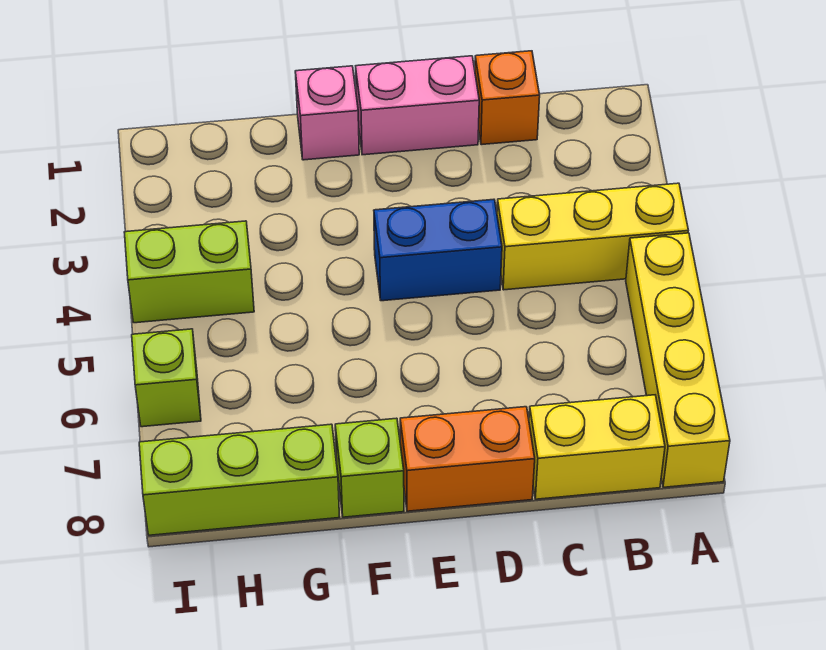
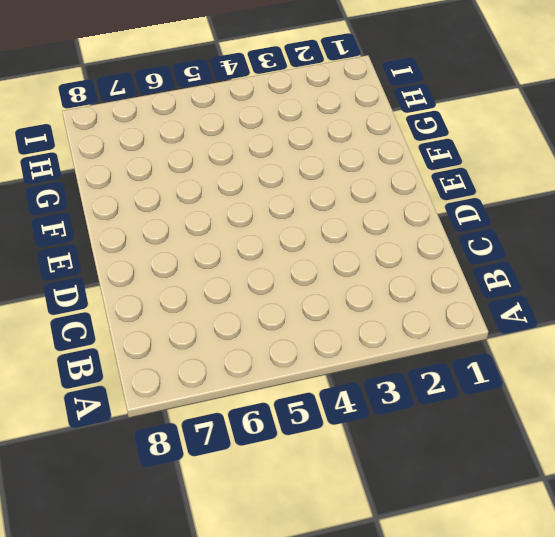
none -> yellow 1x3 brick [497,183,688,290]
none -> yellow 1x4 brick [626,233,730,487]
none -> yellow 1x2 brick [529,395,665,499]

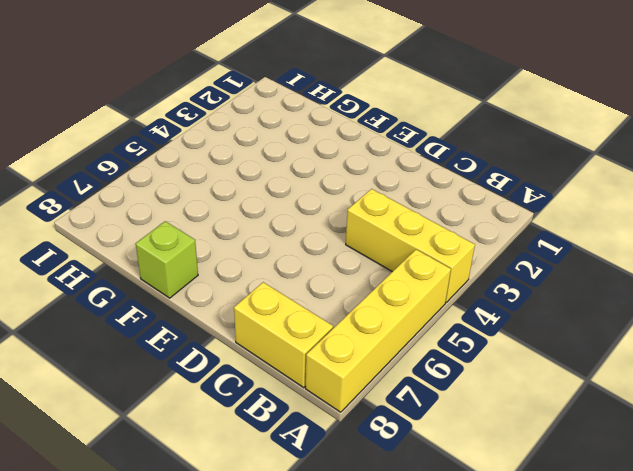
none -> orange 1x1 brick [475,51,540,145]
none -> pink 1x2 brick [356,56,479,155]
none -> blue 1x2 brick [374,199,502,301]

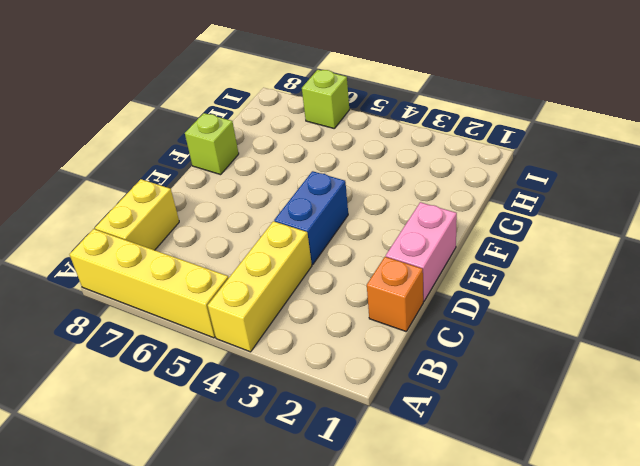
none -> orange 1x2 brick [400,407,535,511]
none -> pink 1x1 brick [295,66,359,160]
none -> lime 1x3 brick [139,424,339,535]

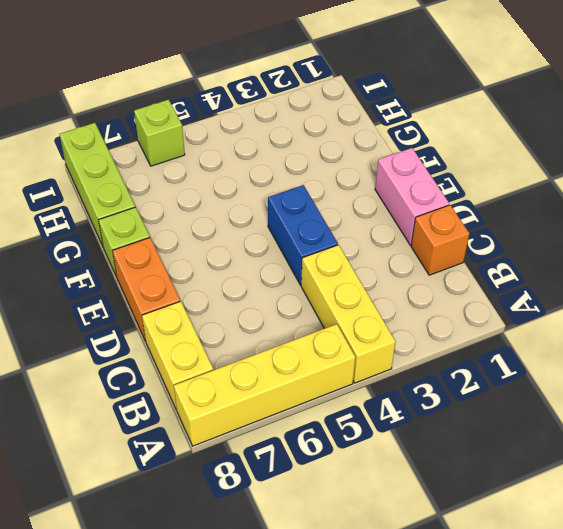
none -> pink 1x1 brick [295,66,359,160]
none -> lime 1x2 brick [124,221,254,323]

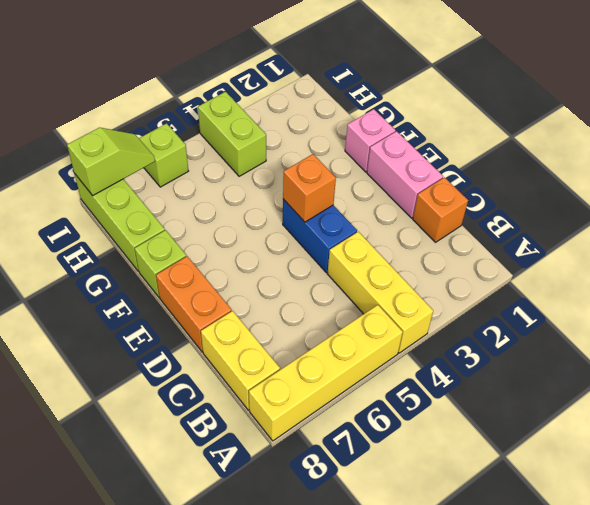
orange 1x1 brick [283,154,336,222] -> none
lime 1x2 slope [67,127,155,196] -> none

